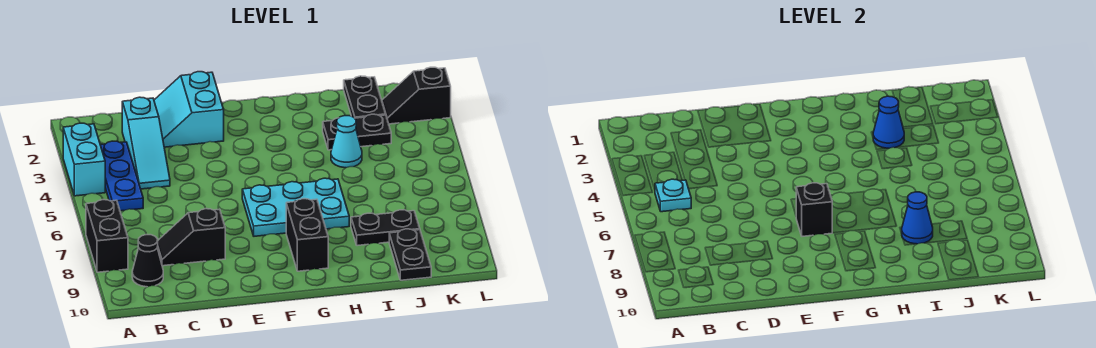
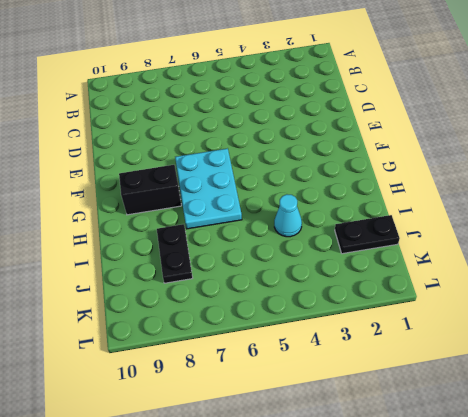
none -> cyan 1x2 brick [63,123,105,196]
none -> black 1x2 brick [86,199,128,272]
none -> blue 1x3 plate [101,141,143,211]

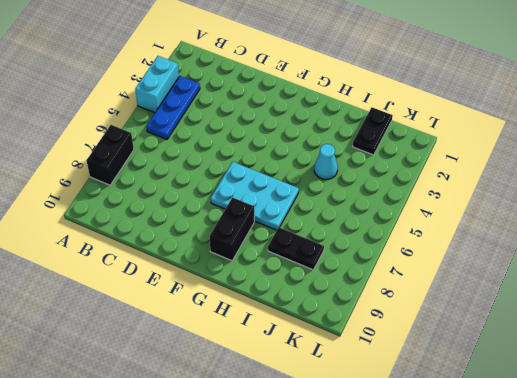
none -> black 1x1 cone [132,235,163,287]
none -> cyan 1x3 slope [122,97,170,189]
none -> black 1x2 slope [157,209,225,266]

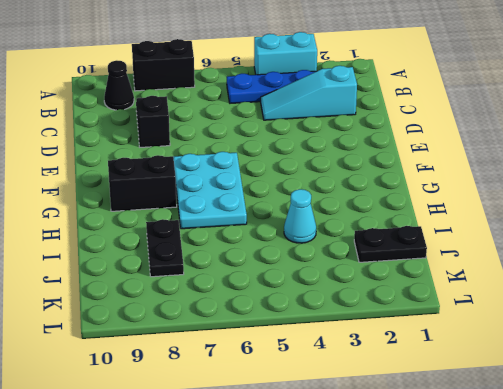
none -> cyan 2x2 slope [154,72,224,147]
none -> black 1x2 plate [323,114,391,150]
none -> black 1x2 plate [389,229,431,280]

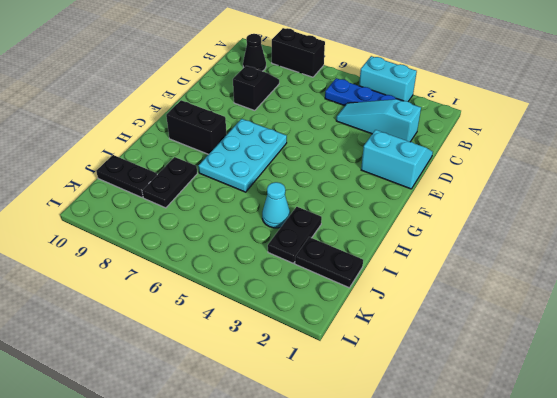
none -> black 1x2 slope [382,67,451,124]
none -> cyan 1x1 plate [655,179,691,212]
none -> black 1x1 brick [796,183,832,236]

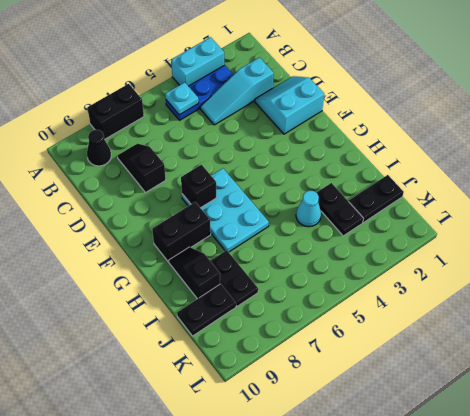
black 1x2 slope [169,247,220,299] -> black 1x2 slope moved to [382,67,451,124]
none -> blue 1x1 cone [873,96,904,149]
none -> blue 1x1 cone [902,192,933,244]

